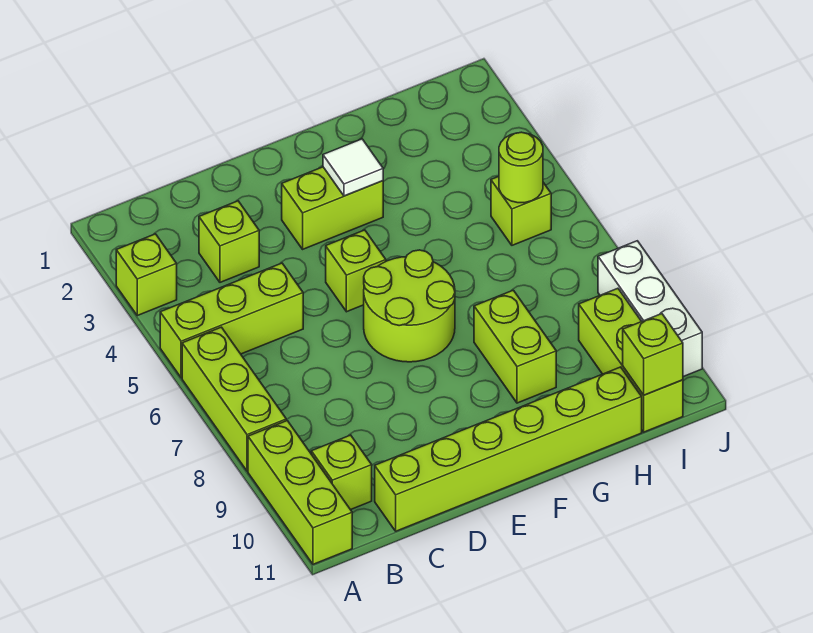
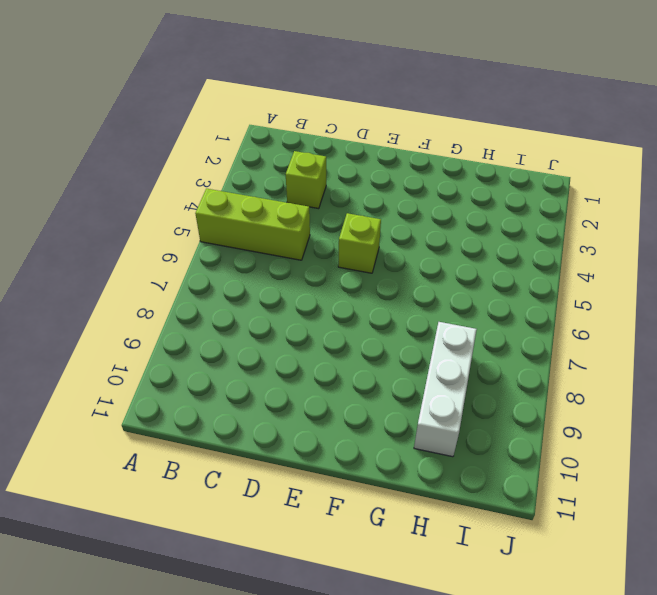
white 1x3 brick [414,322,477,457] -> white 1x3 brick moved to [598,241,702,377]
none -> lime 1x1 brick [116,234,177,316]
none -> lime 1x3 brick [182,327,286,471]
none -> lime 1x3 brick [248,421,352,564]

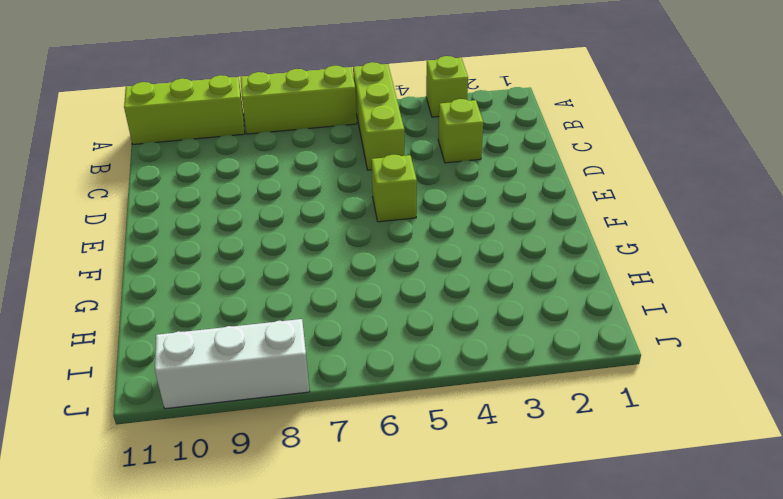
none -> lime 1x1 brick [311,435,372,510]
none -> lime 1x6 brick [375,367,642,531]
none -> lime 1x2 brick [282,167,383,249]

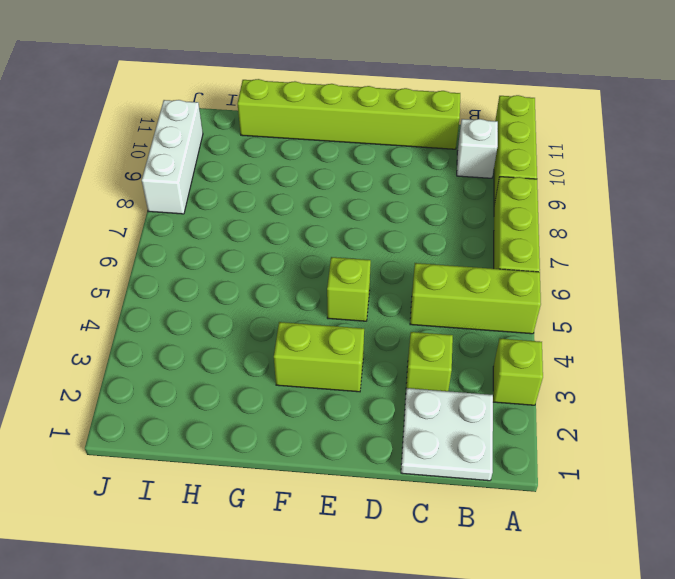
white 2x2 plate [401,388,493,481] -> none
white 1x1 brick [457,119,498,178] -> lime 1x1 brick [311,435,372,510]
none -> lime 2x2 round brick [364,250,455,362]
none -> lime 1x2 brick [474,290,556,403]
none -> lime 1x1 brick [491,176,551,245]

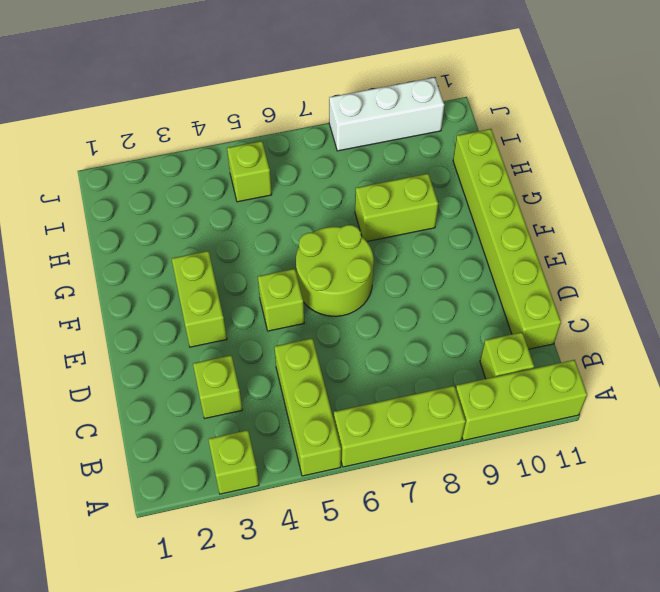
none -> lime 1x3 brick [579,288,683,432]
none -> white 1x1 tile [323,139,383,196]
none -> lime 1x1 round brick [499,132,543,203]

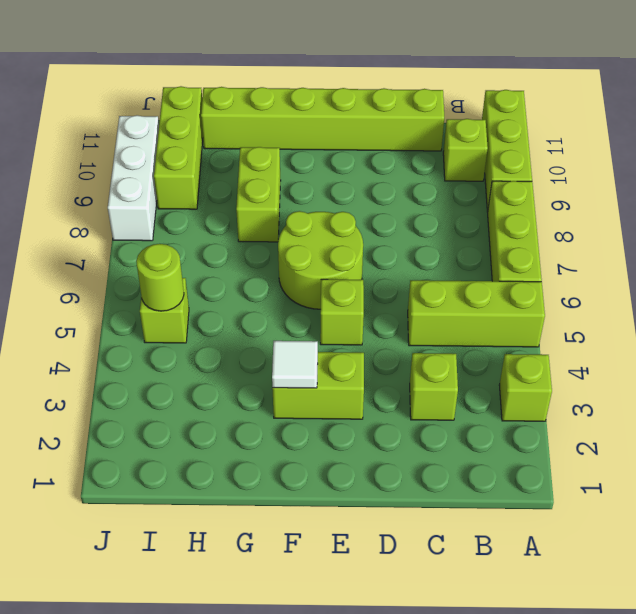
none -> lime 1x1 brick [623,314,683,395]

